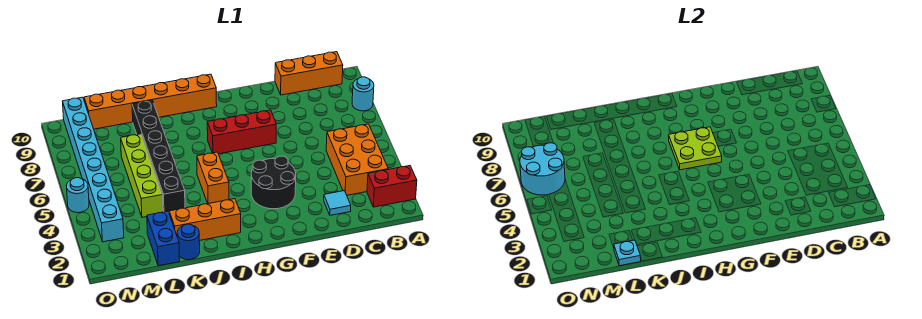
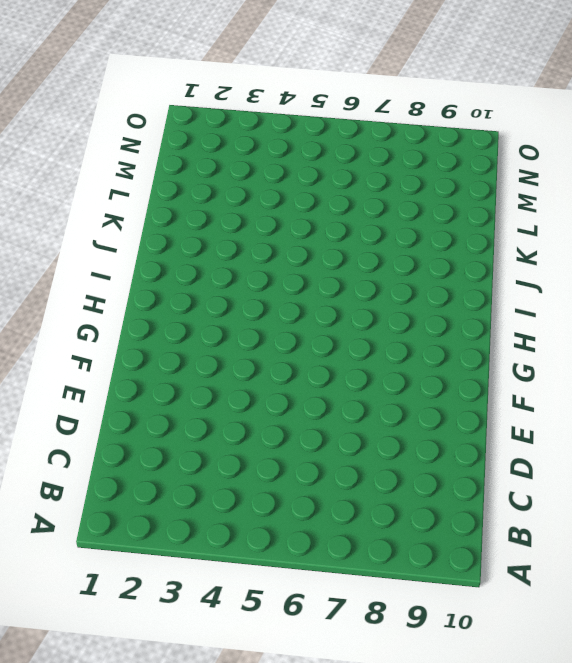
none -> red 1x2 brick [367,166,417,207]
none -> cyan 1x1 round brick [352,77,374,111]
none -> orange 2x3 brick [326,124,388,195]

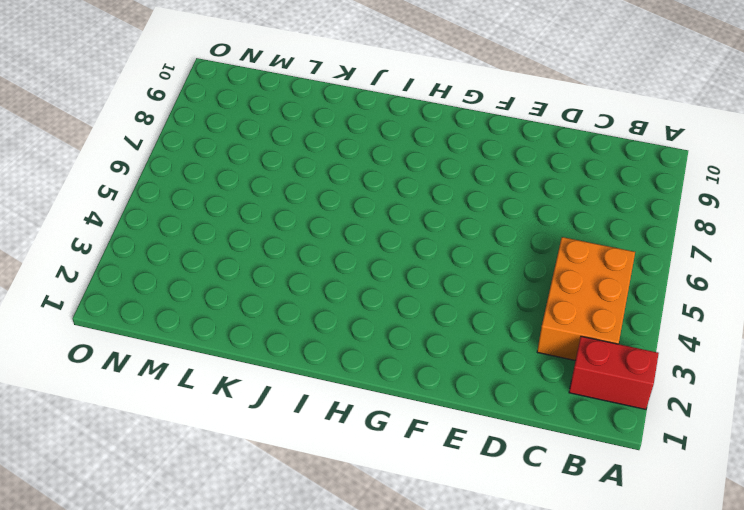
none -> cyan 1x1 round brick [352,77,374,111]
none -> orange 1x3 brick [275,52,343,95]
none -> cyan 1x1 tile [324,191,351,215]

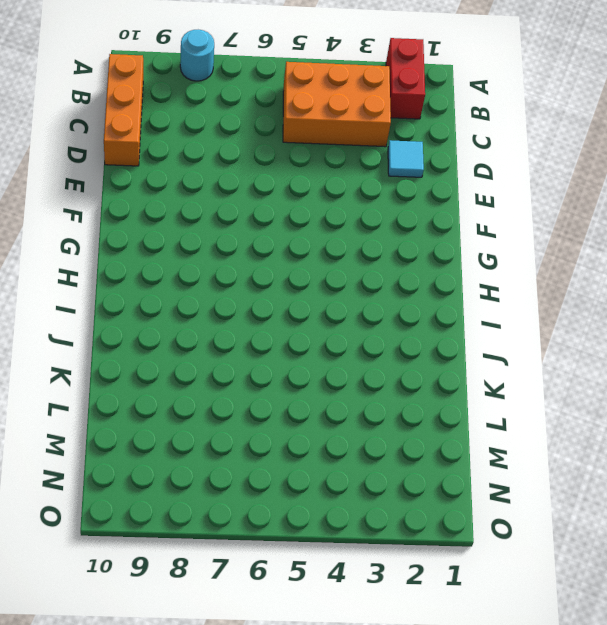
none -> black 2x2 round brick [251,156,296,209]
none -> red 1x3 brick [207,110,276,154]
none -> orange 1x6 brick [84,74,217,129]

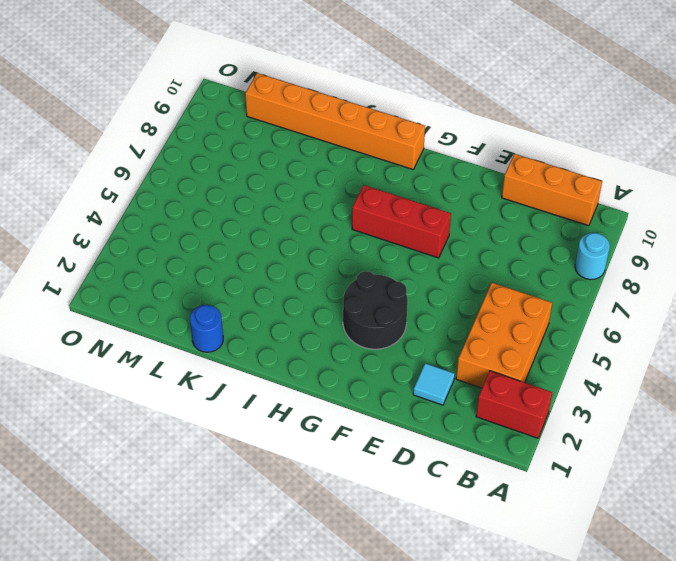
none -> orange 1x3 brick [169,199,241,241]
none -> orange 1x2 brick [197,152,229,204]
none -> black 1x6 brick [132,100,185,212]

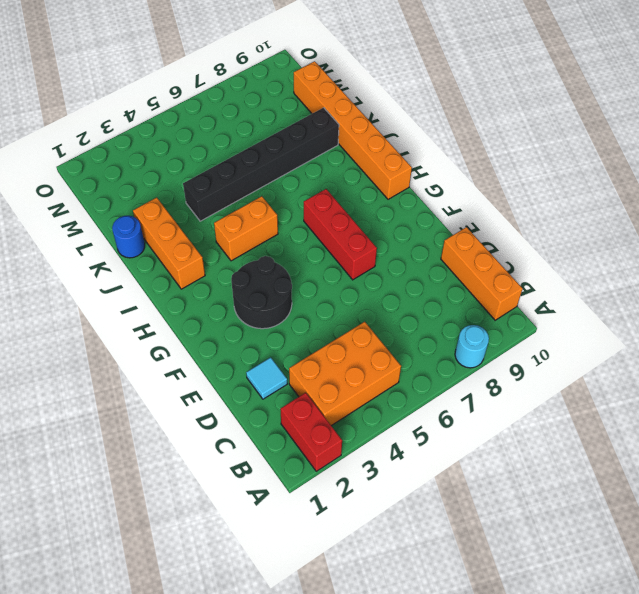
none -> blue 1x2 brick [147,211,180,266]
none -> lime 1x4 brick [121,134,163,217]
none -> cyan 1x8 brick [63,97,124,242]

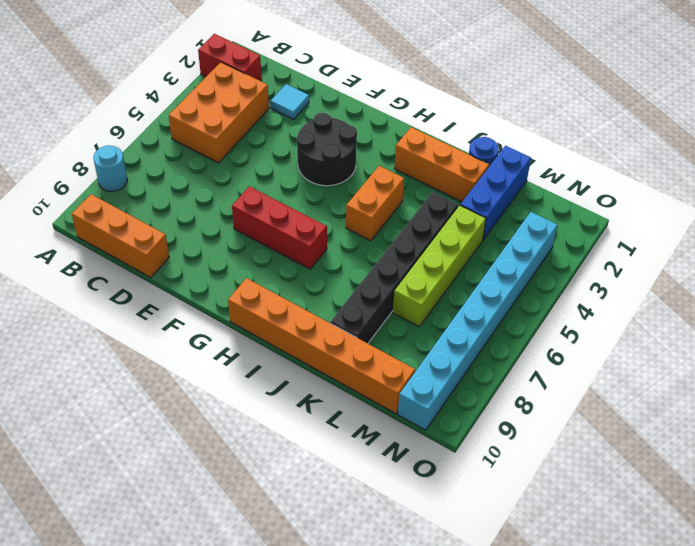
blue 1x3 brick [460,146,531,240] -> blue 1x2 brick [147,211,180,266]
none -> cyan 1x1 round brick [66,178,89,213]
none -> lime 2x2 plate [669,127,722,170]
none -> cyan 1x1 plate [614,240,641,266]

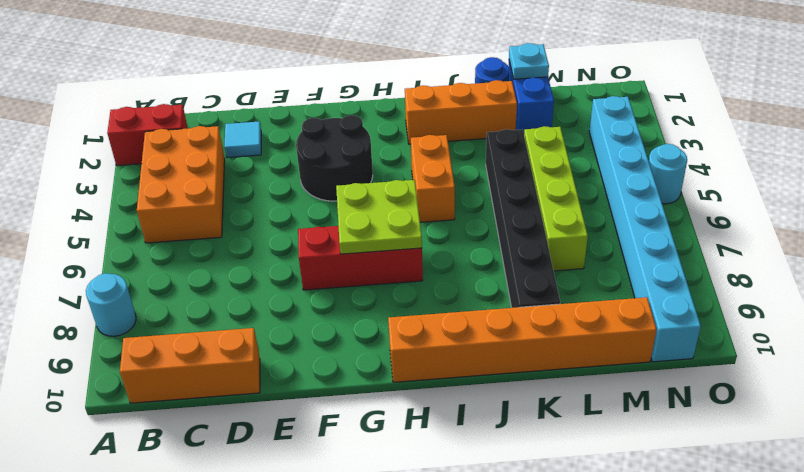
none -> cyan 2x2 round brick [520,143,565,195]

